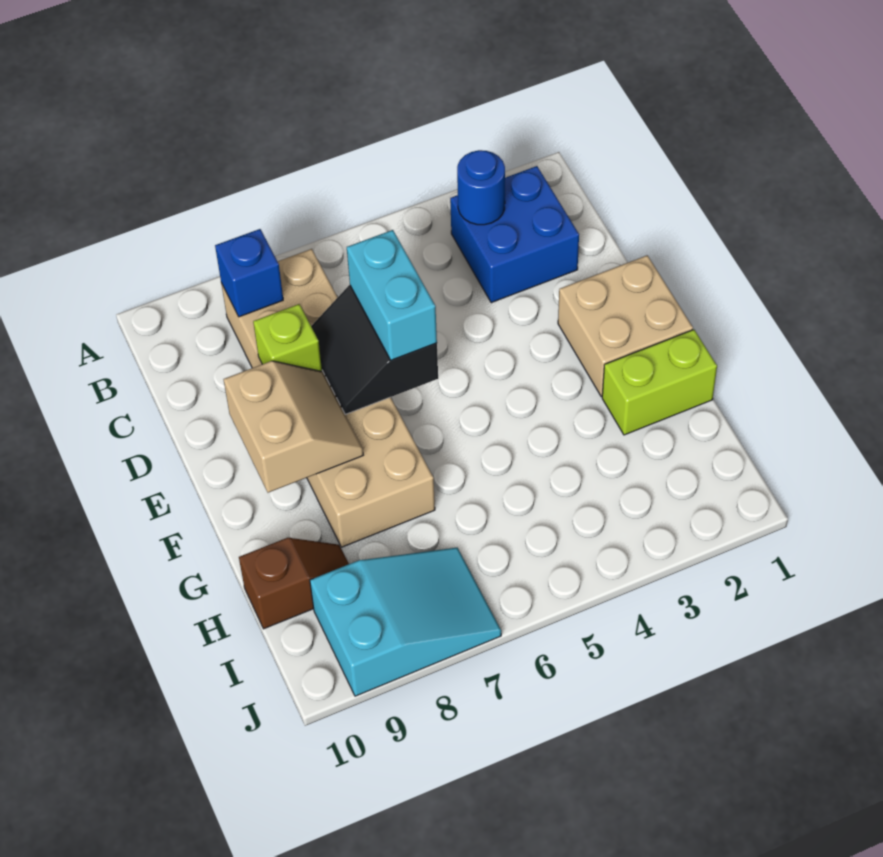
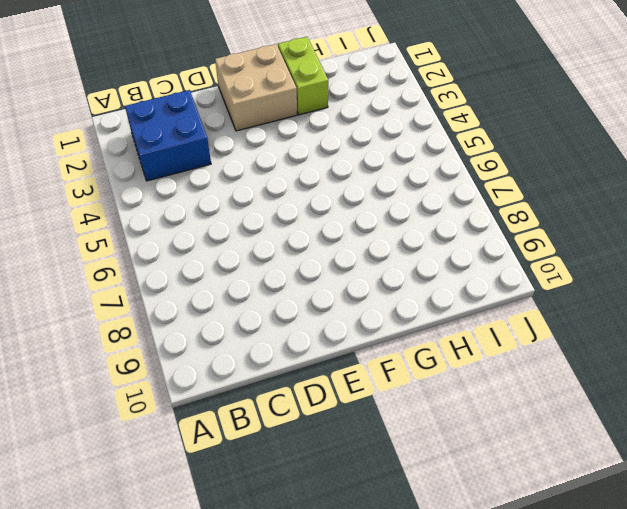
none -> tan 2x6 brick [221,249,435,547]
none -> brown 1x2 slope [239,538,349,629]
none -> cyan 2x3 slope [310,548,501,696]

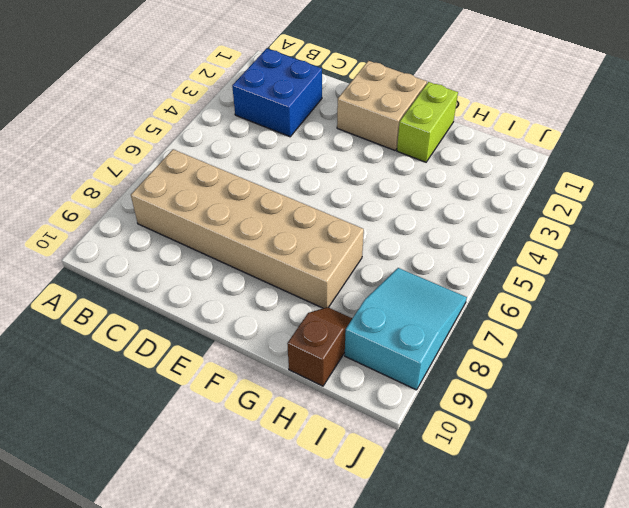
none -> blue 1x1 round brick [457,150,505,225]
none -> blue 1x1 brick [215,229,283,317]
none -> black 2x2 slope [311,285,438,414]

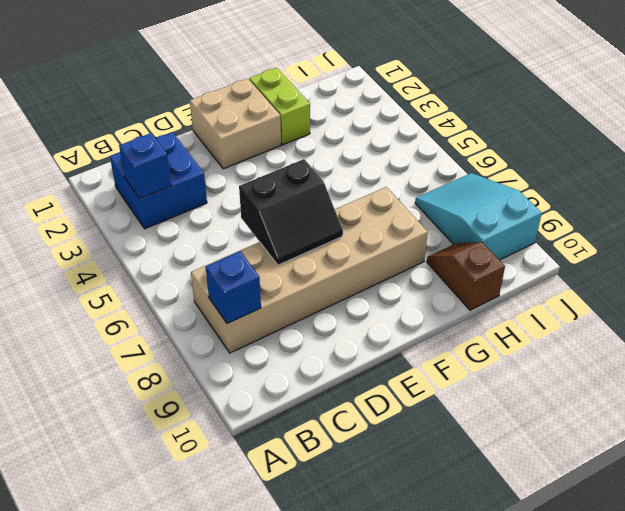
blue 1x1 brick [119,133,171,199] -> blue 1x1 round brick [457,150,505,225]
none -> lime 1x1 brick [253,304,322,371]
none -> tan 2x2 slope [223,361,363,493]
none -> cyan 1x2 brick [347,230,437,360]

